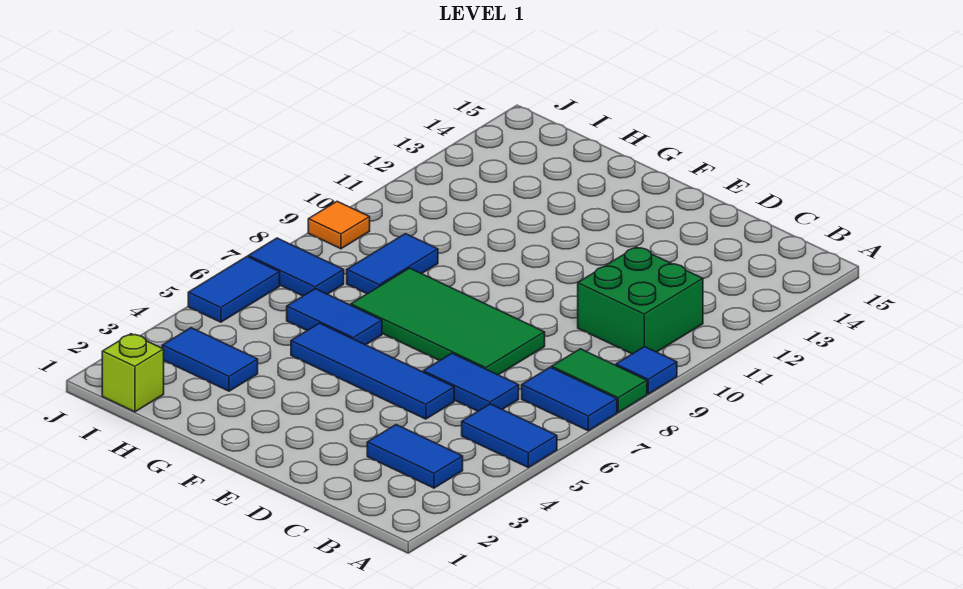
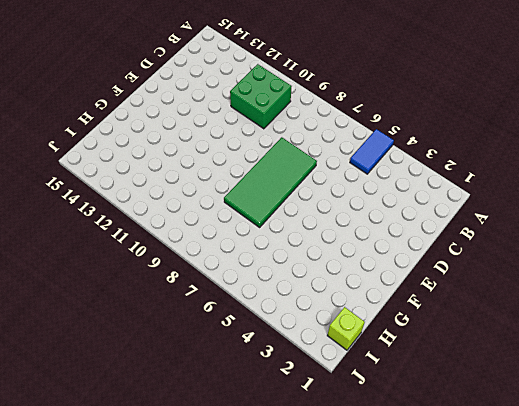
none -> blue 1x2 tile [522,367,617,431]
none -> green 1x2 tile [552,349,647,412]
none -> blue 1x1 tile [616,347,677,394]

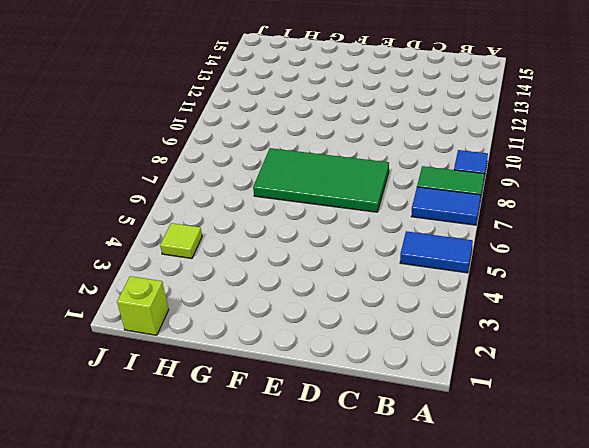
lime 1x1 tile [160,223,202,259] -> none
none -> blue 1x2 tile [367,425,463,488]
none -> green 2x2 brick [578,247,703,354]
none -> blue 1x2 tile [423,353,519,411]

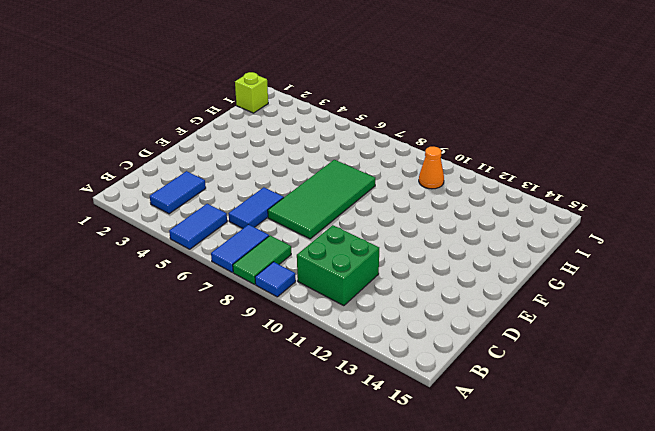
orange 1x1 cone [419,147,444,189] -> none
none -> blue 1x4 tile [291,323,454,419]
none -> blue 1x2 tile [287,289,382,345]
none -> blue 1x2 tile [162,328,258,391]

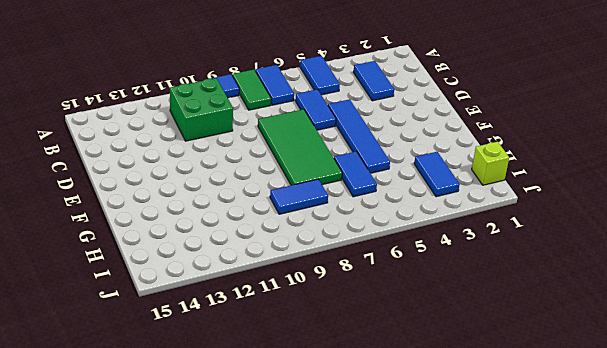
none -> blue 1x2 tile [248,238,344,296]
none -> blue 1x2 tile [188,257,280,322]
none -> orange 1x1 tile [308,201,370,249]

